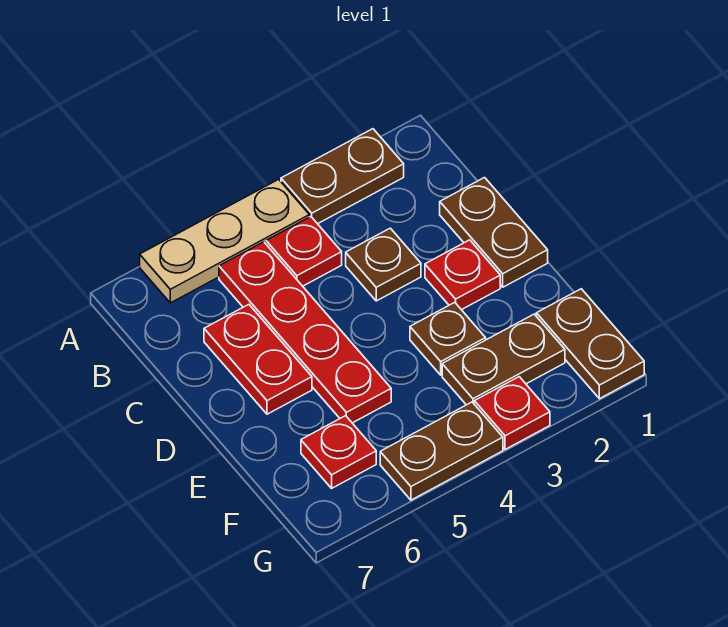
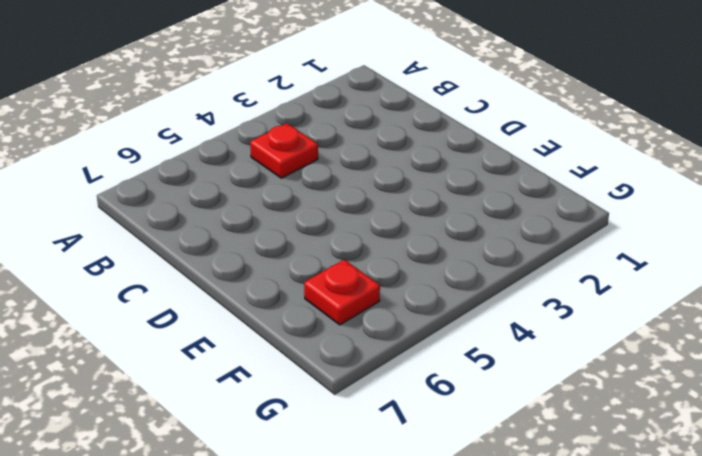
none -> brown 1x2 plate [281,129,404,224]
none -> tan 1x3 plate [140,179,309,303]
none -> red 1x4 plate [219,242,391,423]

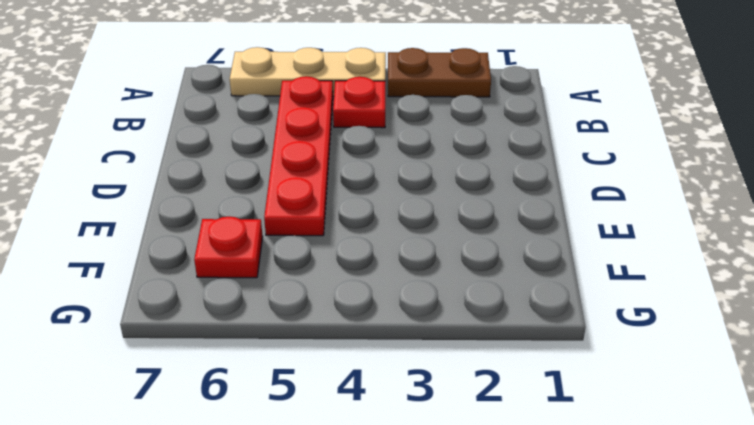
none -> brown 1x2 plate [440,178,548,287]
none -> brown 1x1 plate [346,228,421,301]
none -> red 1x2 plate [204,304,312,414]

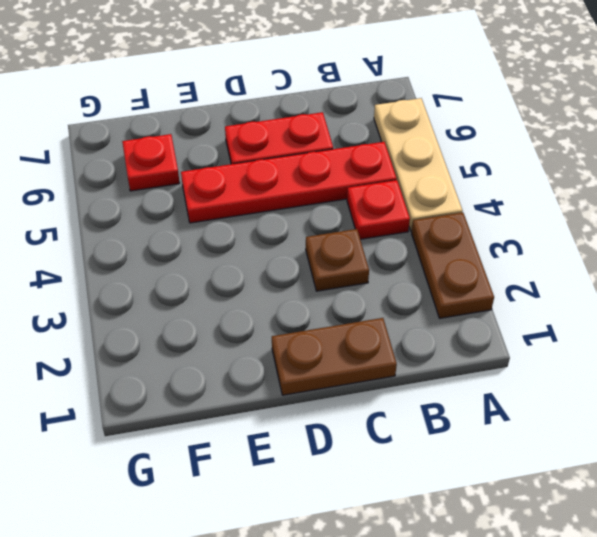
none -> red 1x1 plate [425,240,500,310]
none -> brown 1x1 plate [410,302,486,375]
none -> brown 1x2 plate [536,289,644,399]

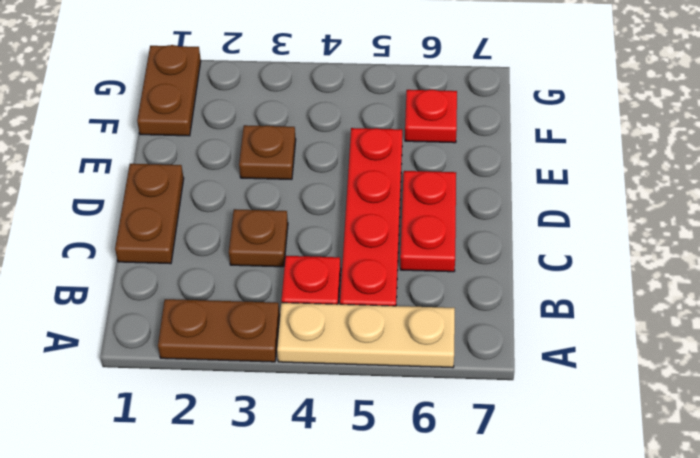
none -> red 1x1 plate [425,240,500,310]
none -> brown 1x2 plate [442,314,565,405]
none -> red 1x1 plate [474,377,550,449]

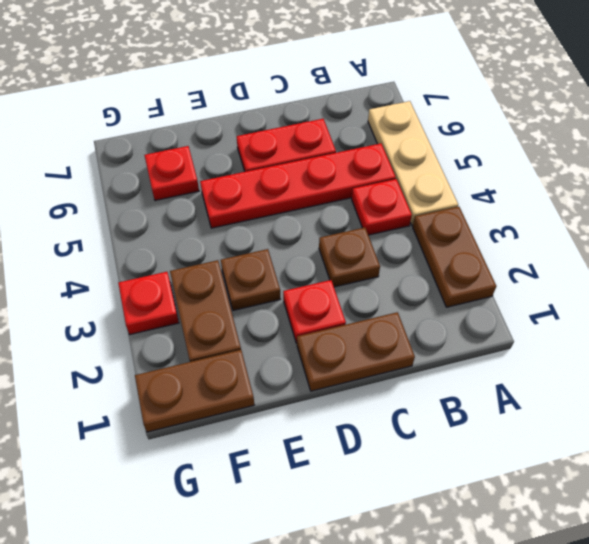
none -> brown 1x2 plate [380,402,503,500]

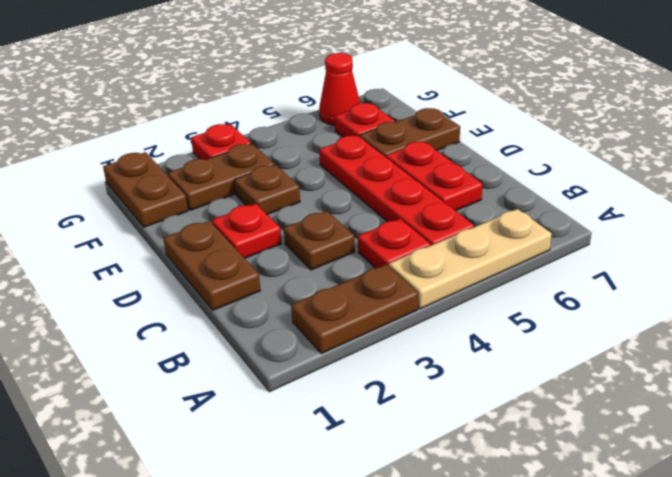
brown 1x2 plate [360,108,460,157] -> brown 1x2 plate moved to [380,402,503,500]
red 1x1 cone [319,53,360,125] -> none

